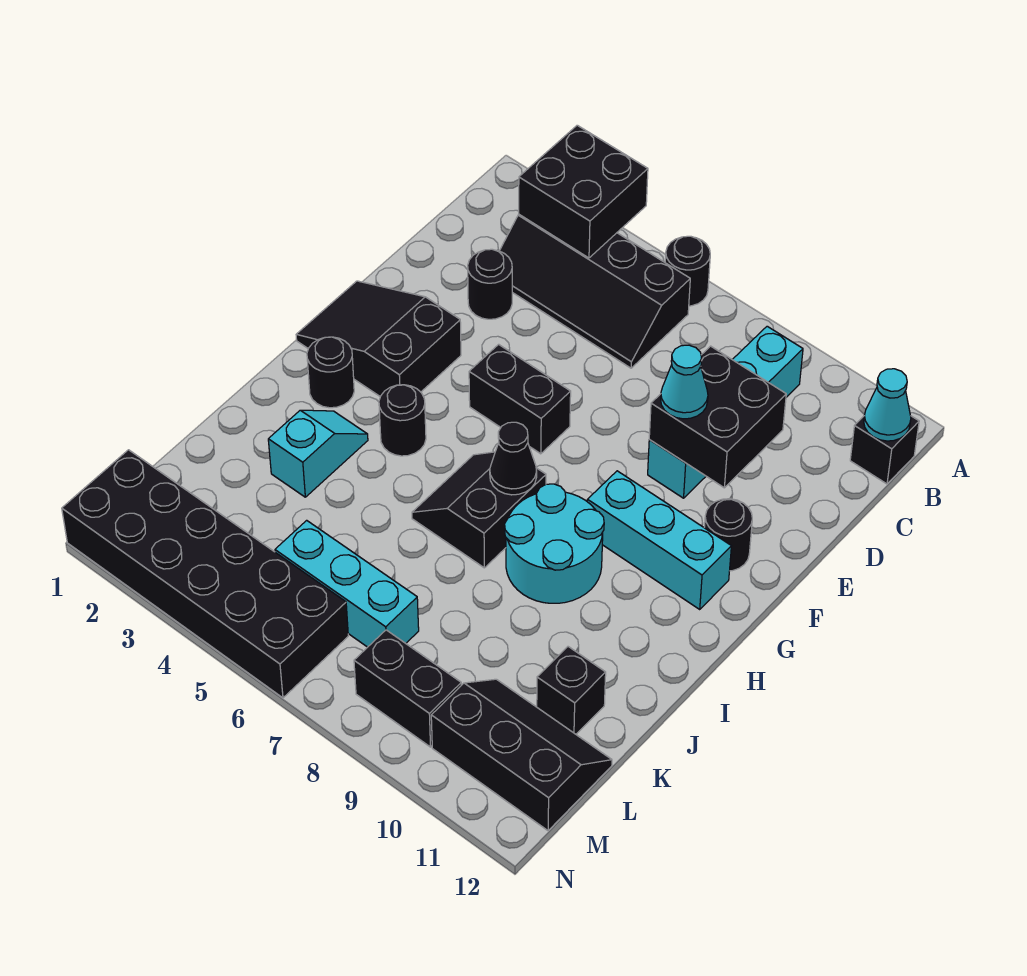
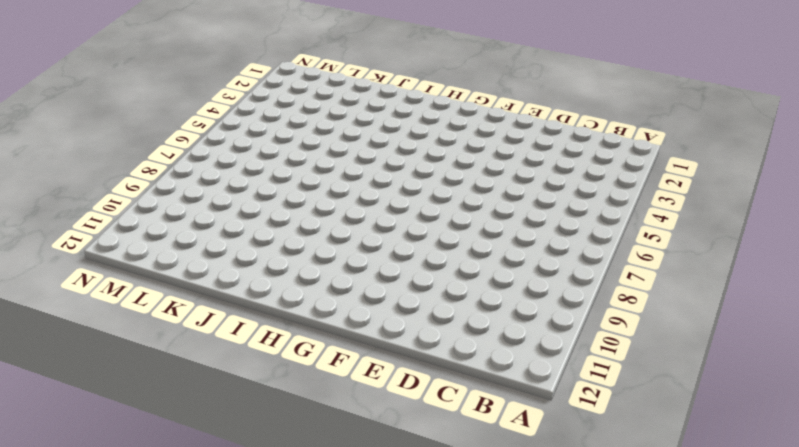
none -> black 1x1 round brick [665,236,710,306]
none -> black 2x4 slope [500,215,690,368]
none -> cyan 1x4 brick [648,326,803,498]

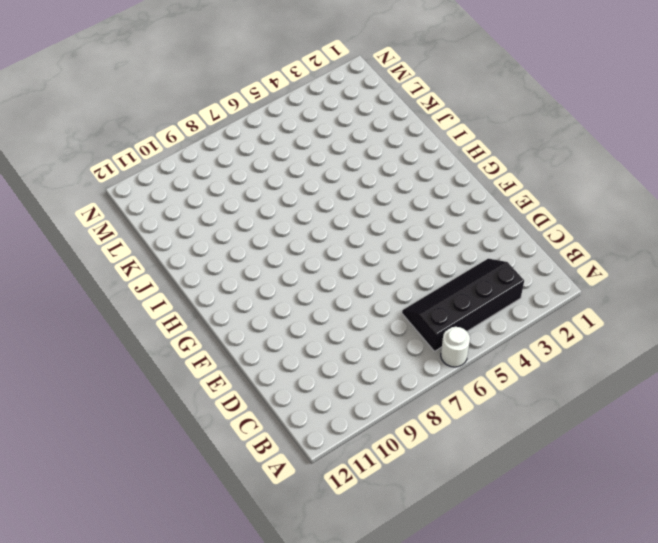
white 1x1 round brick [441,327,470,367] -> black 1x1 round brick [665,236,710,306]
none -> cyan 1x4 brick [648,326,803,498]
none -> black 1x1 brick [850,416,919,484]
none -> black 1x1 round brick [468,249,512,319]

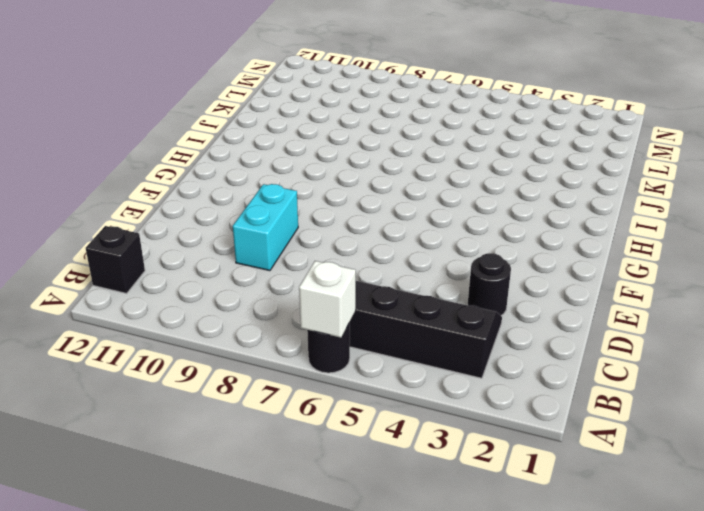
white 1x1 brick [299,261,356,338] -> none
cyan 1x2 brick [233,184,298,271] -> cyan 1x4 brick [648,326,803,498]
none -> black 2x3 slope [296,281,461,397]
none -> black 1x2 brick [469,344,571,454]
none -> black 1x1 round brick [704,499,752,571]

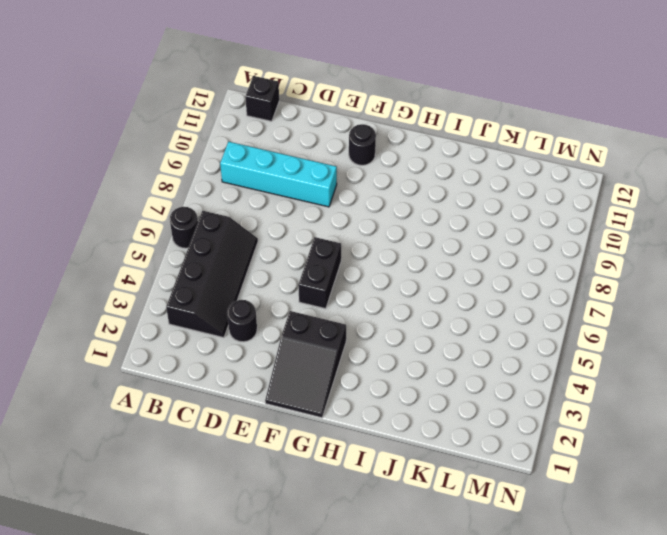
none -> cyan 1x3 brick [587,471,731,609]
none -> black 1x1 round brick [307,337,354,408]
none -> black 1x1 round brick [379,385,426,456]

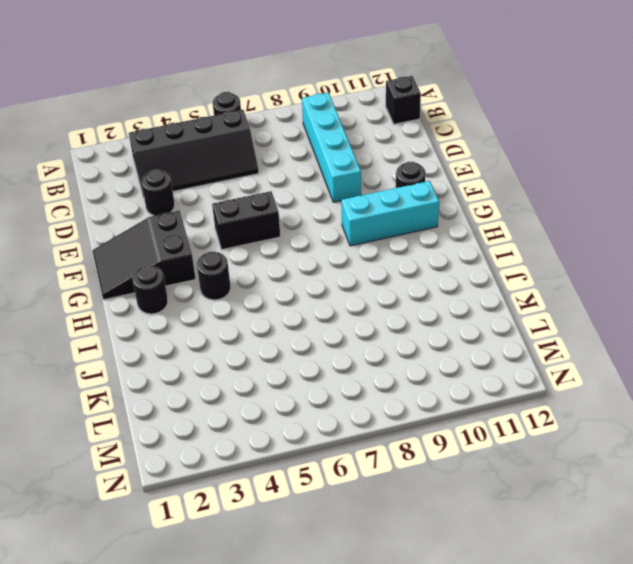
none -> black 2x2 slope [412,452,546,568]
none -> cyan 2x2 round brick [505,484,604,603]
none -> cyan 1x2 slope [268,410,368,497]

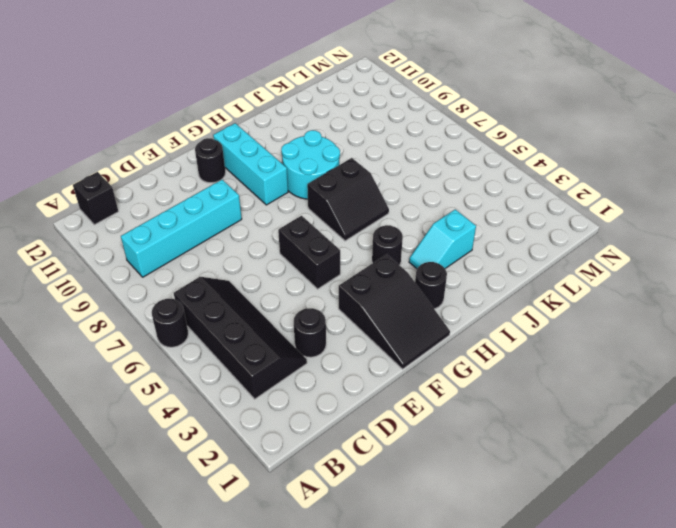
none -> black 1x1 brick [537,647,606,734]
none -> cyan 1x3 brick [275,520,419,647]
none -> black 2x3 slope [431,679,612,831]

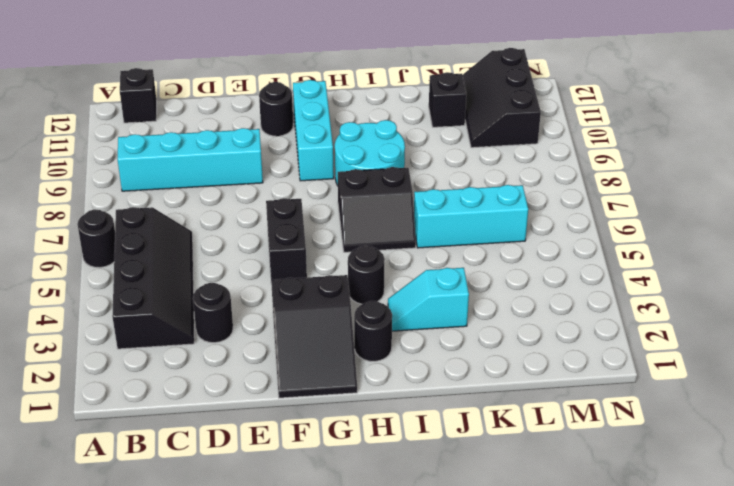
cyan 1x3 brick [414,185,528,248] -> cyan 1x3 brick turned to [275,520,419,647]
none -> black 2x6 brick [62,450,348,698]
none -> black 1x2 brick [354,630,461,747]
none -> black 2x2 brick [519,125,648,258]

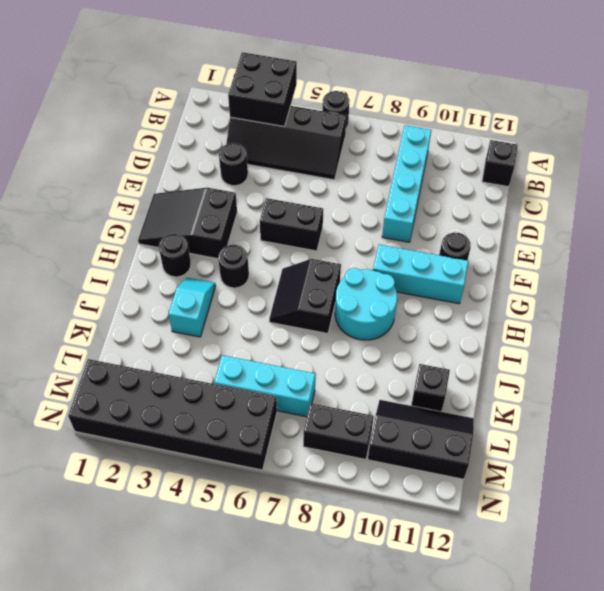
none -> cyan 1x1 cone [864,369,911,441]
none -> black 2x2 brick [649,346,786,488]
none -> black 1x1 cone [490,422,537,495]

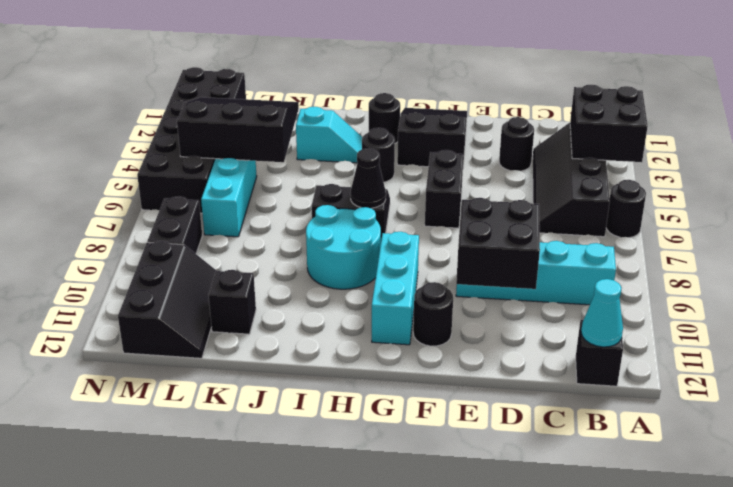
black 3x3 slope [177,97,299,162] -> none
none -> cyan 1x1 cone [661,345,708,419]

